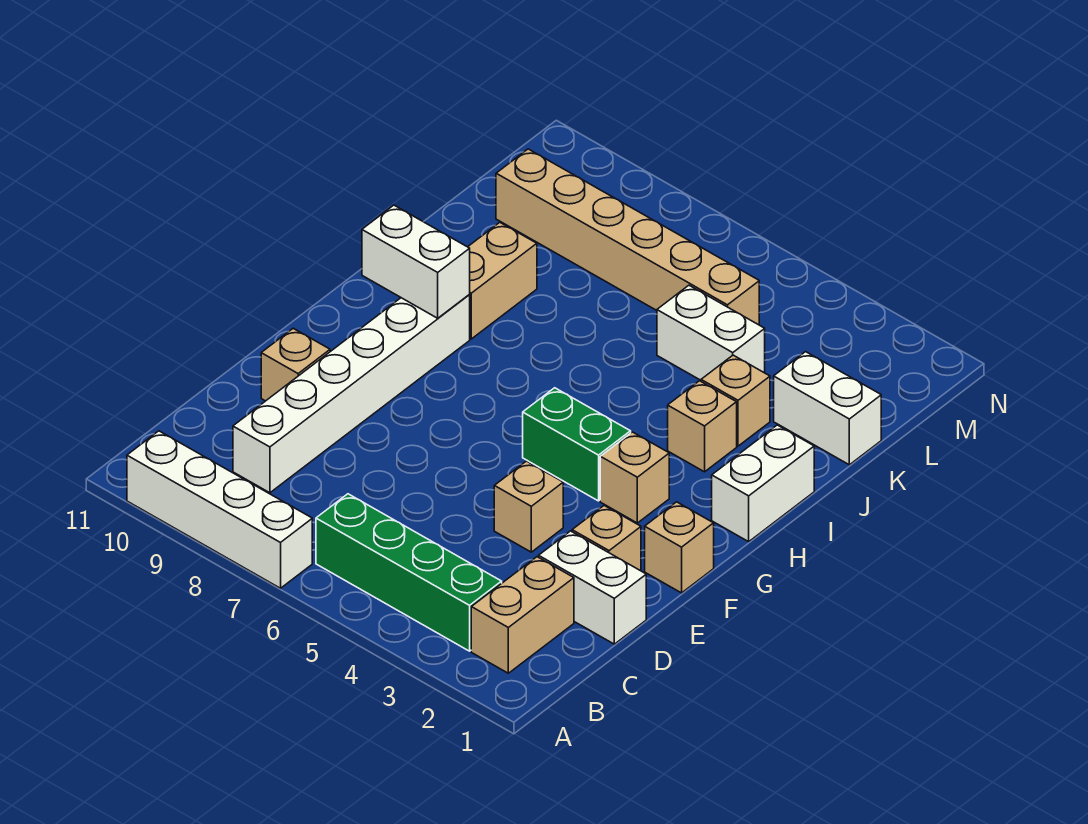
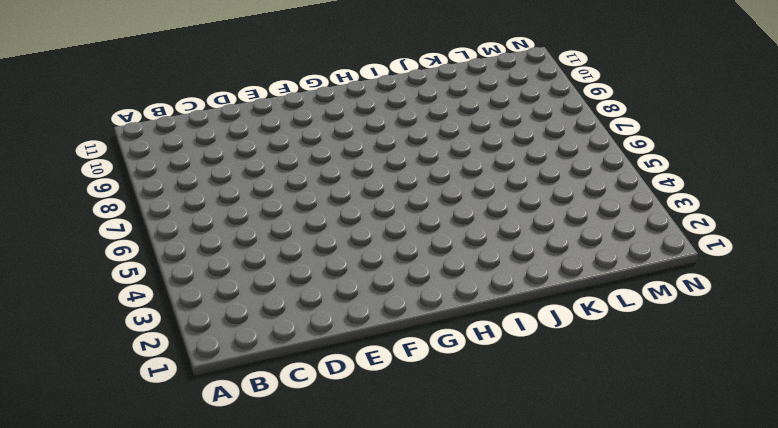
none -> white 1x4 brick [127,431,312,588]
none -> tan 1x2 brick [471,557,574,673]
none -> green 1x4 brick [316,494,502,651]

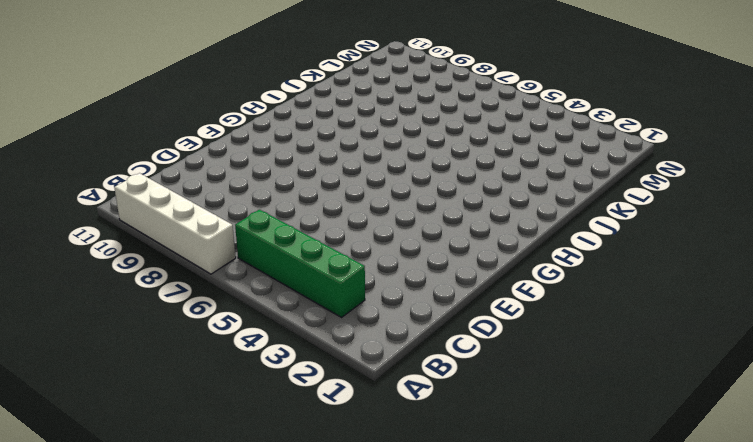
none -> tan 1x2 brick [471,557,574,673]
none -> white 1x6 brick [233,295,470,493]
none -> white 1x2 brick [539,531,646,644]

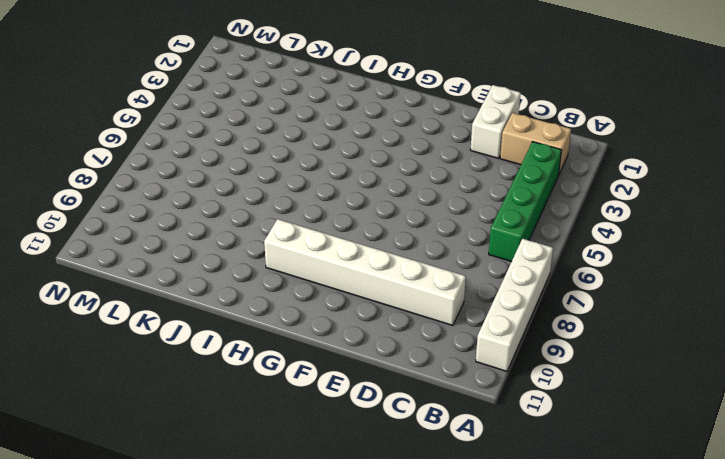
none -> tan 1x1 brick [572,506,641,571]
none -> tan 1x1 brick [494,461,563,552]
none -> tan 1x1 brick [261,328,330,401]

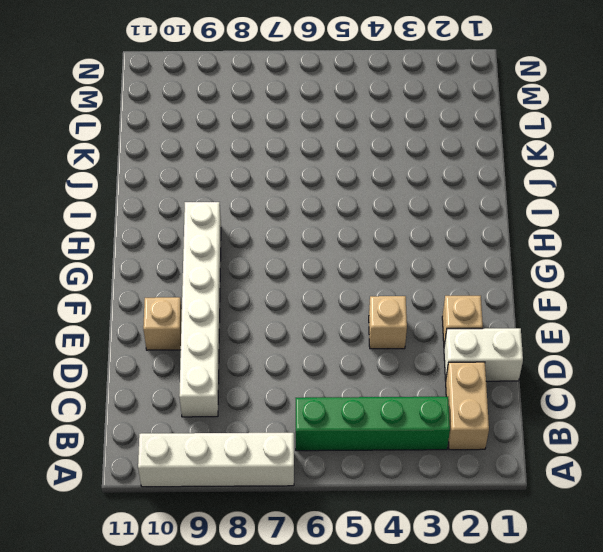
none -> tan 1x1 brick [645,502,714,593]
none -> tan 1x1 brick [600,432,669,523]
none -> green 1x2 brick [523,388,631,501]

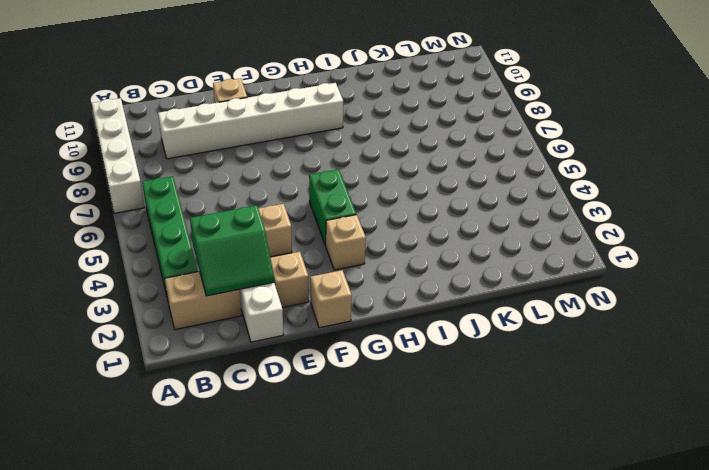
green 2x2 slope [190,205,274,296] -> none
none -> white 1x2 brick [712,425,814,542]
none -> tan 1x1 brick [668,381,737,472]
none -> tan 1x2 brick [468,223,537,339]

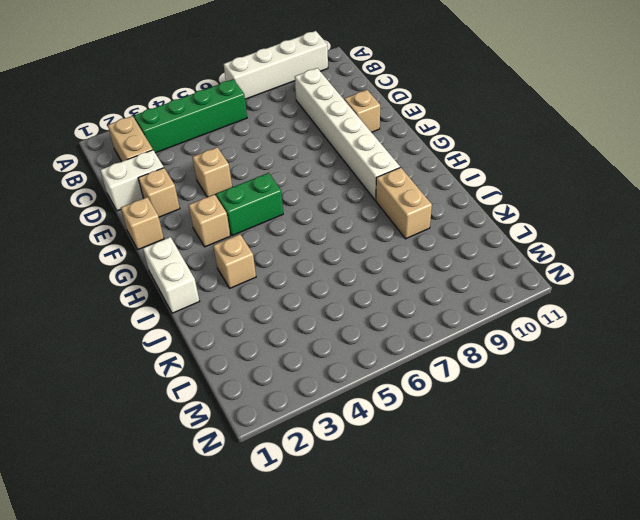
none -> tan 1x1 brick [701,355,770,446]
none -> white 1x2 brick [774,352,881,465]
none -> white 1x2 brick [657,285,765,380]

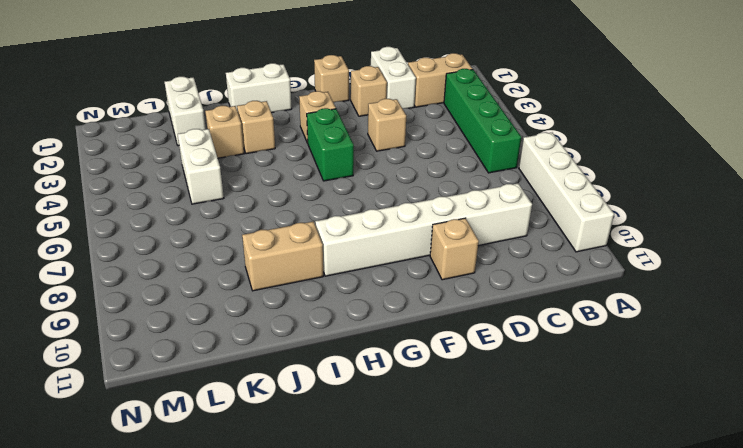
none -> tan 1x6 brick [496,149,759,325]
none -> white 1x2 brick [362,205,470,318]

